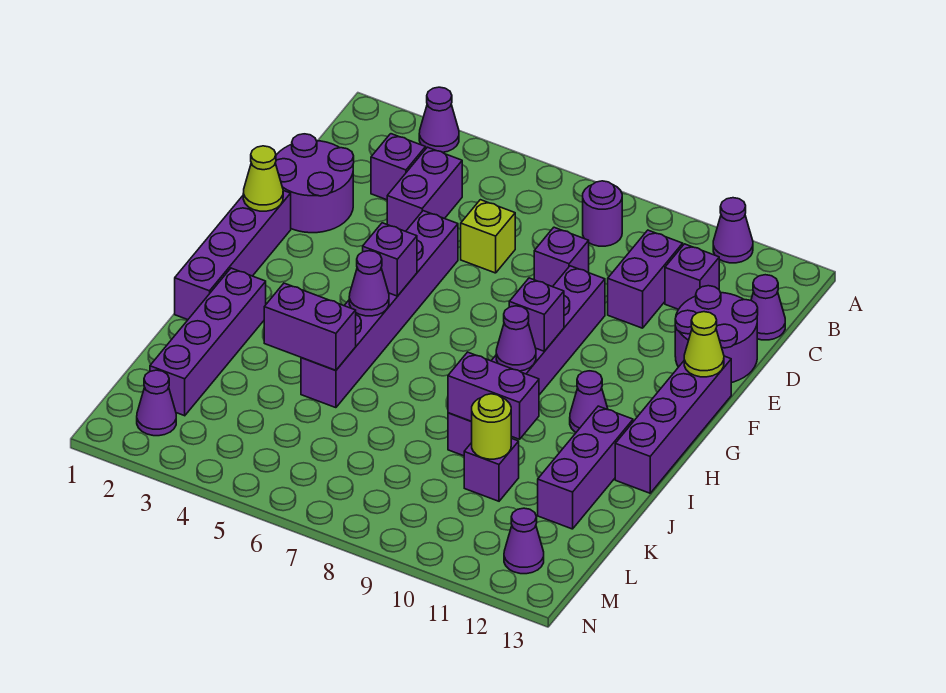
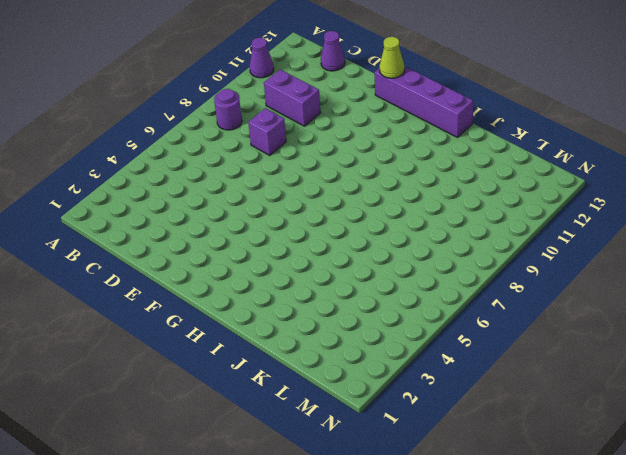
none -> purple 1x1 cone [419,87,459,152]
none -> purple 1x1 brick [371,134,426,200]
none -> purple 1x2 brick [387,147,462,231]
none -> purple 1x1 brick [665,244,719,309]

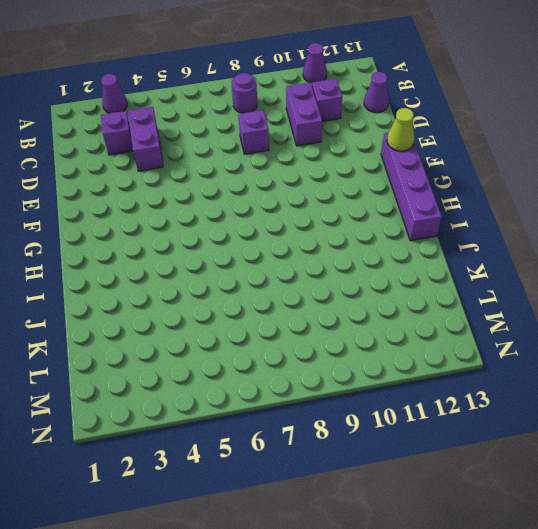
none -> purple 2x2 round brick [275,134,354,233]
none -> lime 1x1 brick [461,200,515,273]
none -> purple 2x2 round brick [675,286,758,383]
none -> purple 1x6 brick [301,211,458,408]

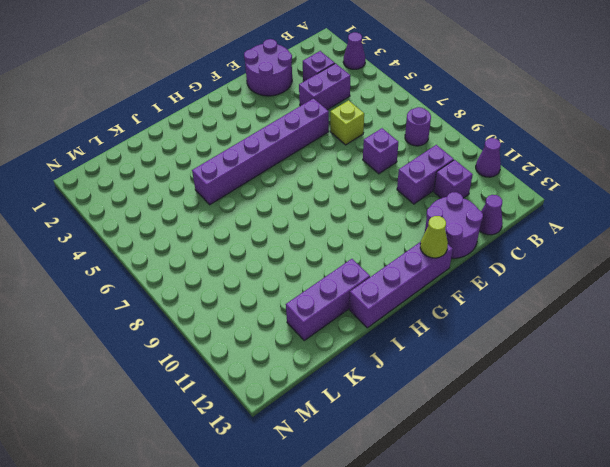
none -> purple 1x6 brick [448,266,605,456]
none -> purple 1x4 brick [175,191,291,320]
none -> purple 1x1 cone [570,371,608,432]
none -> purple 1x4 brick [150,268,266,416]

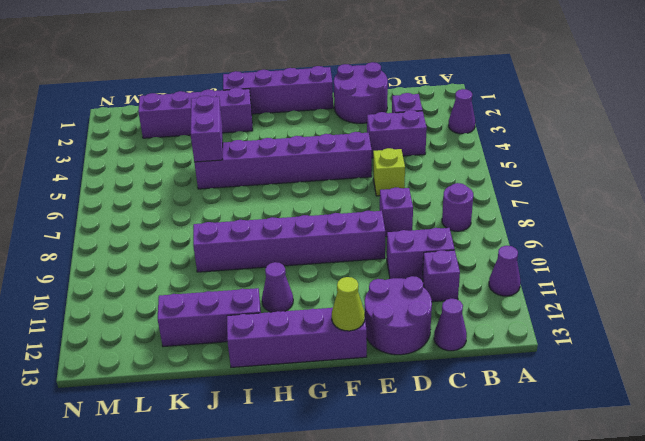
none -> purple 1x1 brick [464,438,519,501]
none -> purple 1x1 cone [137,370,176,436]
none -> purple 1x1 cone [504,508,544,574]
none -> lime 1x1 cone [243,146,283,211]

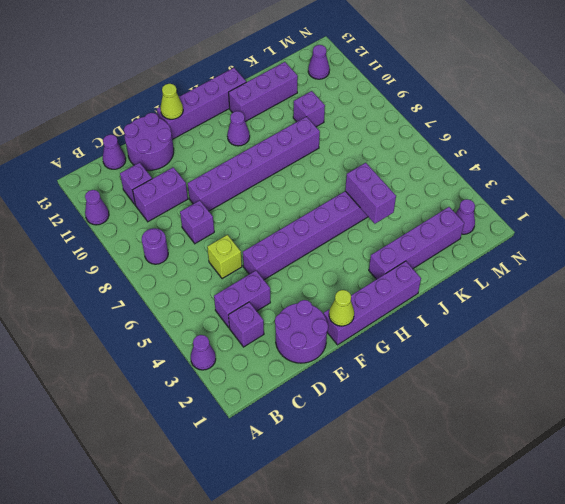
none -> purple 1x1 brick [363,223,417,296]
none -> purple 1x1 brick [509,278,564,351]
none -> purple 1x1 cone [349,251,389,316]
none -> purple 1x1 cone [496,306,536,371]

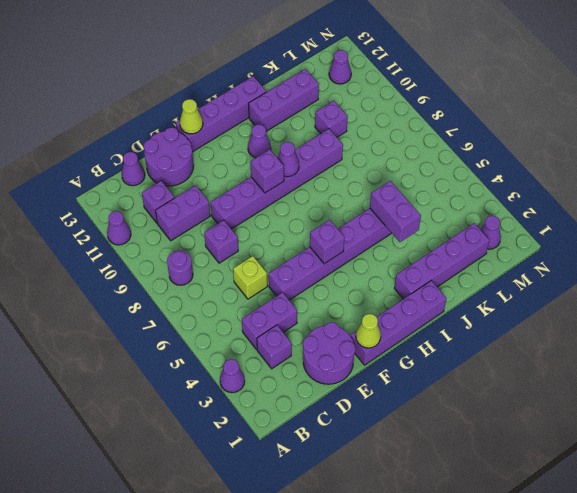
none -> purple 1x1 cone [349,251,389,316]
none -> purple 1x2 brick [448,352,539,439]
none -> lime 1x1 round brick [471,394,511,459]

